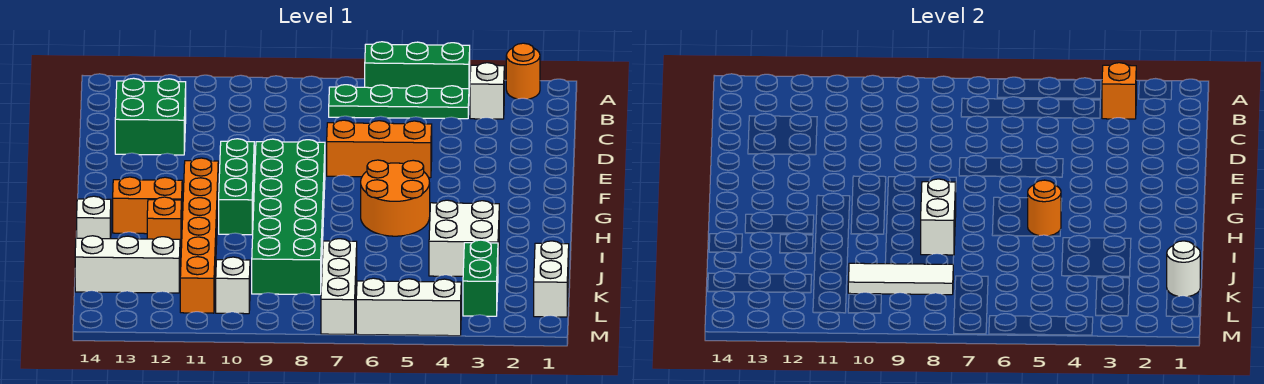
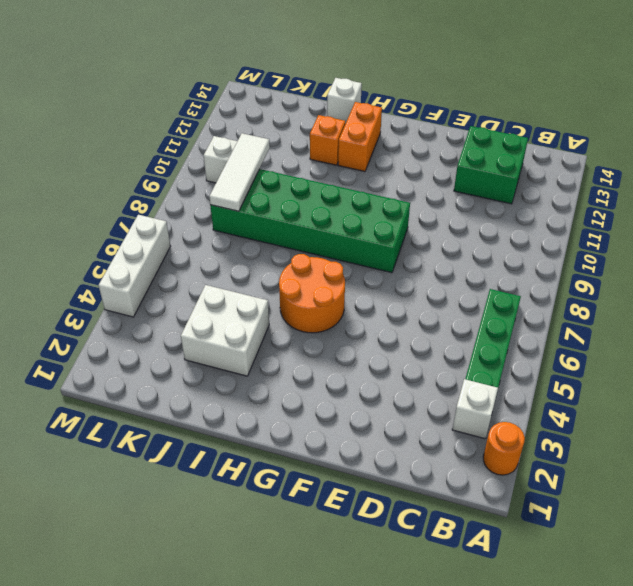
none -> green 1x3 brick [365,42,470,89]
none -> orange 1x3 brick [327,120,432,178]
none -> green 1x3 brick [219,139,254,235]

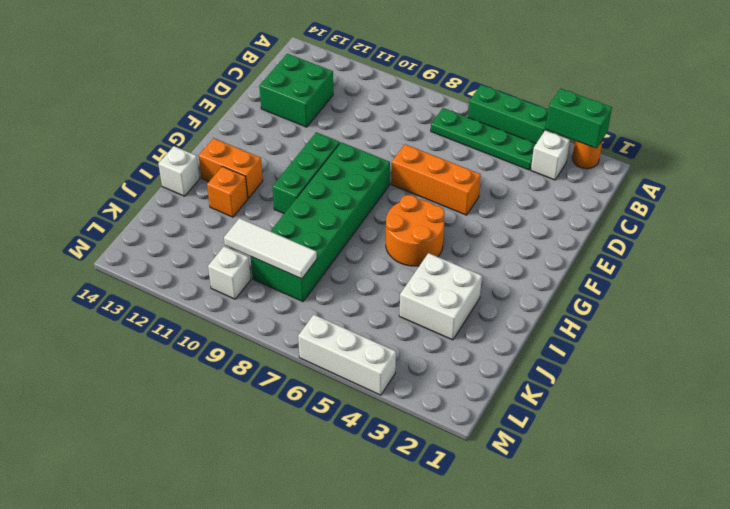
green 1x2 brick [546,88,612,148] -> green 1x2 brick turned to [463,240,498,316]
none -> orange 1x6 brick [180,158,218,313]
none -> white 1x2 brick [534,241,569,317]
none -> white 1x3 brick [321,239,357,334]

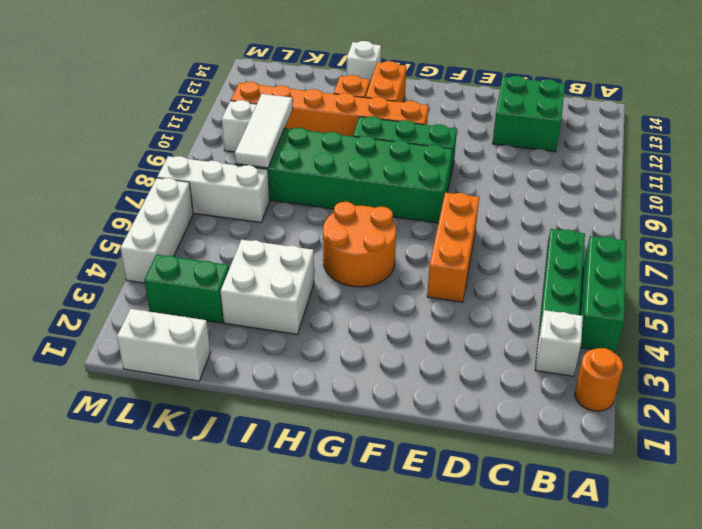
none -> white 1x3 brick [75,236,180,293]
none -> orange 1x1 brick [1102,63,1136,119]
none -> orange 1x1 round brick [1028,180,1061,236]

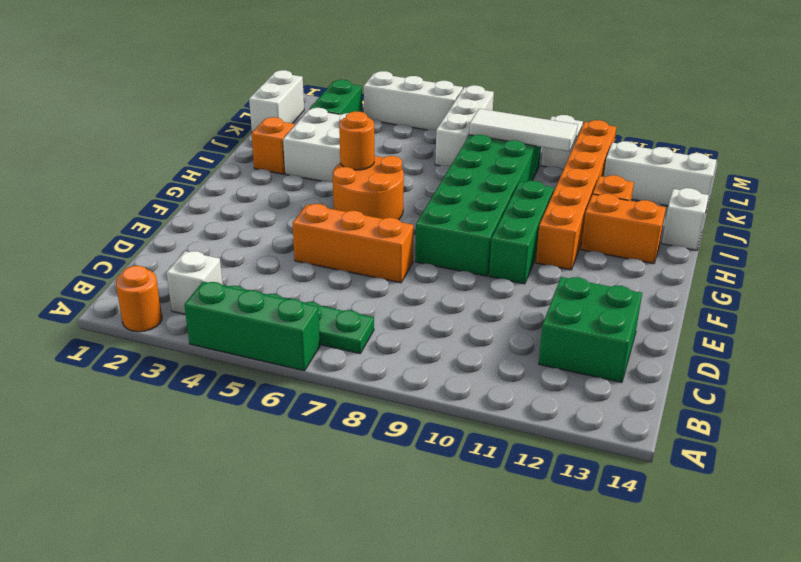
orange 1x1 brick [251,117,295,174] -> orange 1x1 brick moved to [1102,63,1136,119]
none -> white 1x2 brick [921,179,956,255]
none -> white 1x1 round brick [1167,241,1200,297]

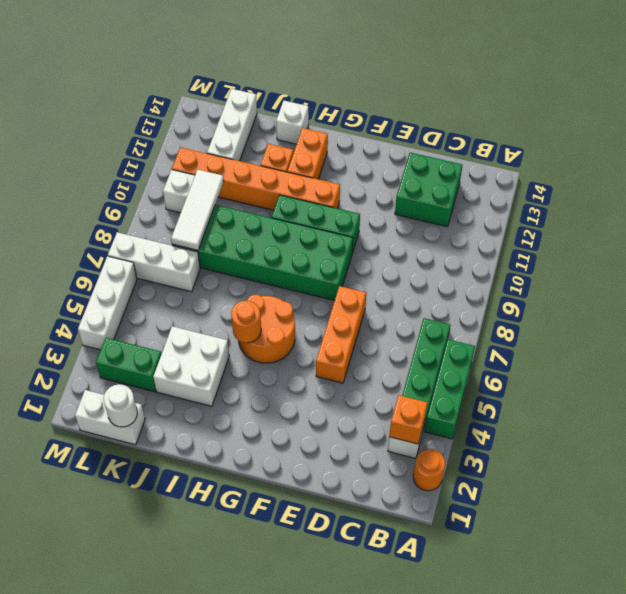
none -> white 1x2 brick [921,179,956,255]

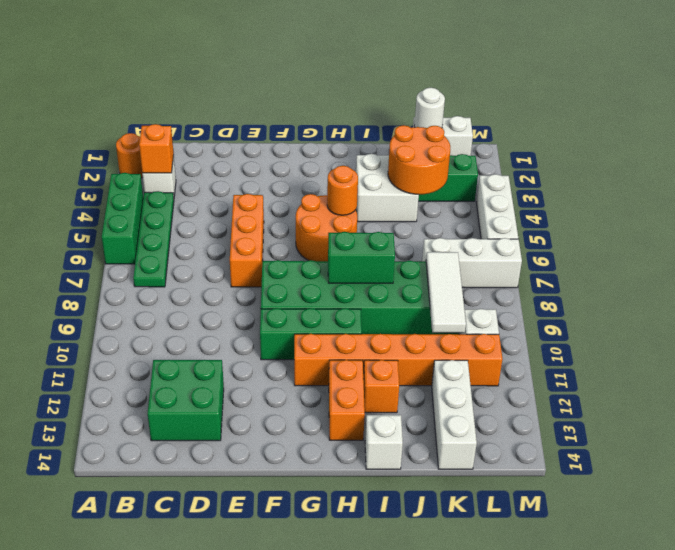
green 1x2 brick [328,232,395,283] -> white 1x2 brick [921,179,956,255]
orange 2x2 round brick [388,125,450,195] -> none

